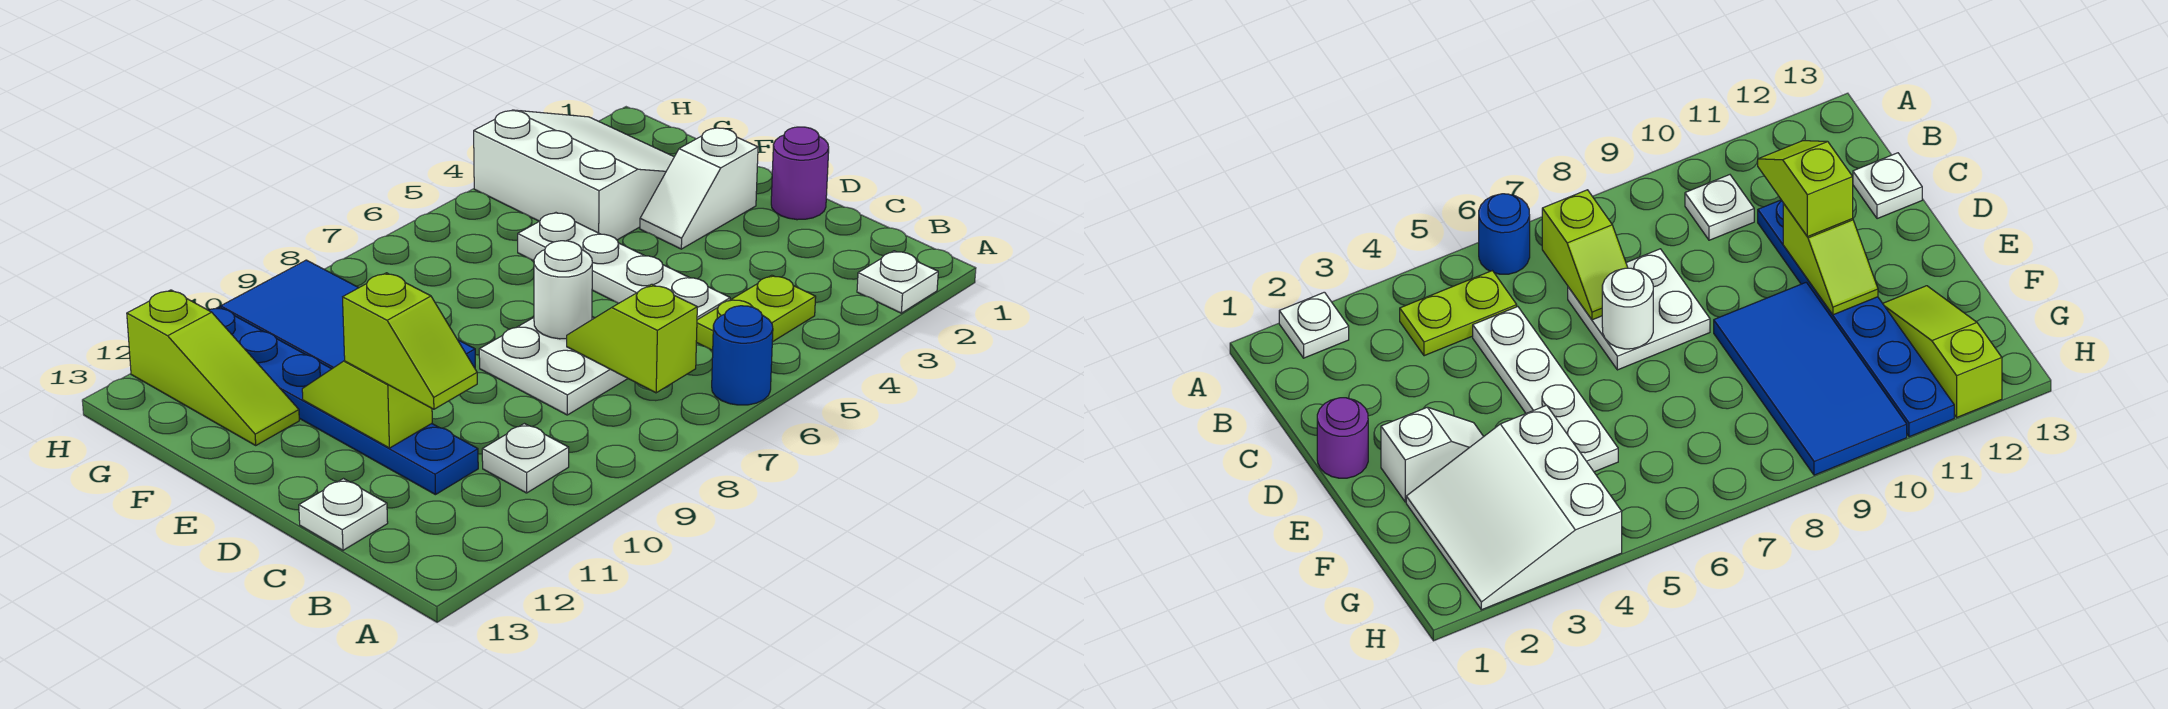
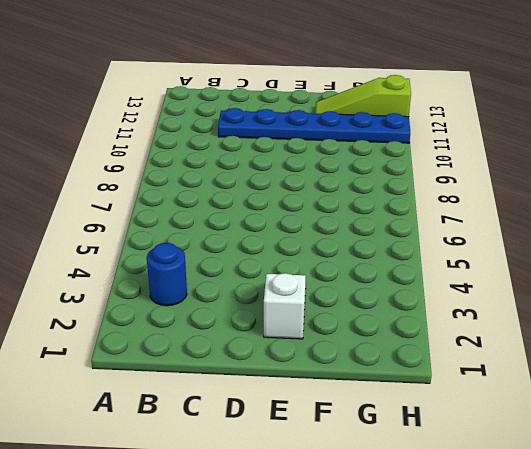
blue 1x1 round brick [147,243,187,306] -> blue 1x1 round brick moved to [712,306,773,405]
none -> white 1x1 plate [857,251,938,313]
none -> lime 1x2 plate [696,275,816,351]
none -> white 1x1 plate [482,424,569,493]

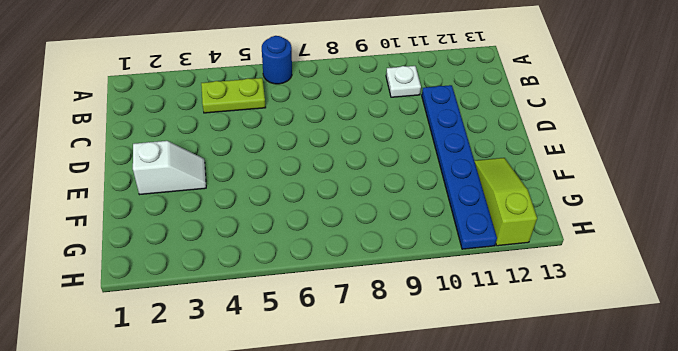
none -> white 1x1 plate [857,251,938,313]
none -> white 1x4 plate [518,213,730,320]
none -> white 2x2 plate [479,317,628,415]

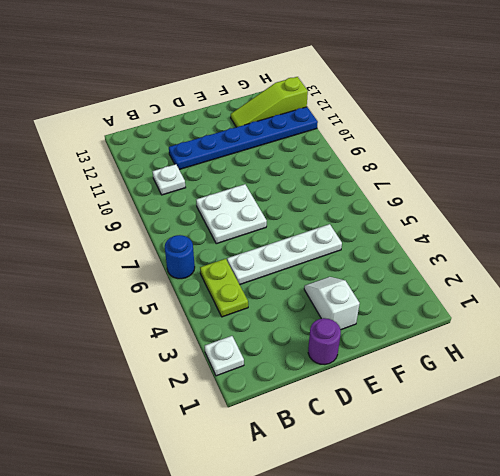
none -> white 1x1 plate [299,479,388,550]
none -> blue 2x4 tile [221,260,475,369]
none -> white 3x3 slope [474,110,674,240]

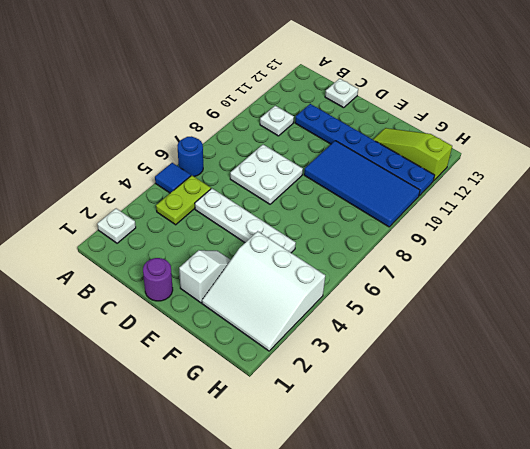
blue 1x1 tile [155,163,191,193] -> none
none -> lime 1x2 slope [567,284,697,393]
none -> white 1x1 round brick [534,241,592,339]
none -> lime 1x2 slope [302,361,432,448]

